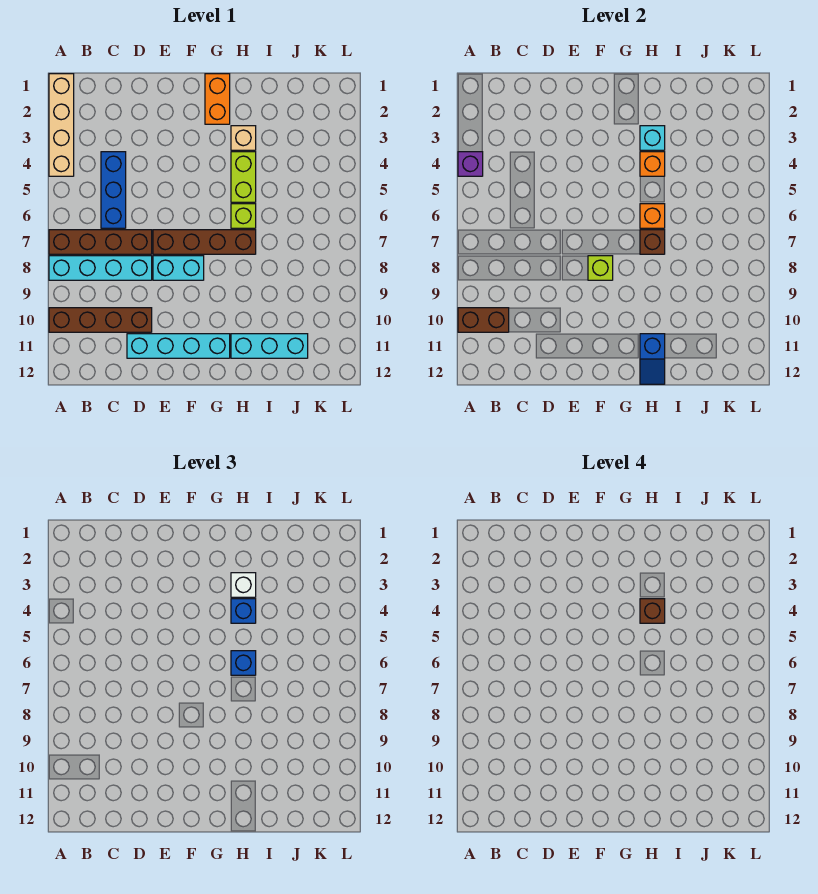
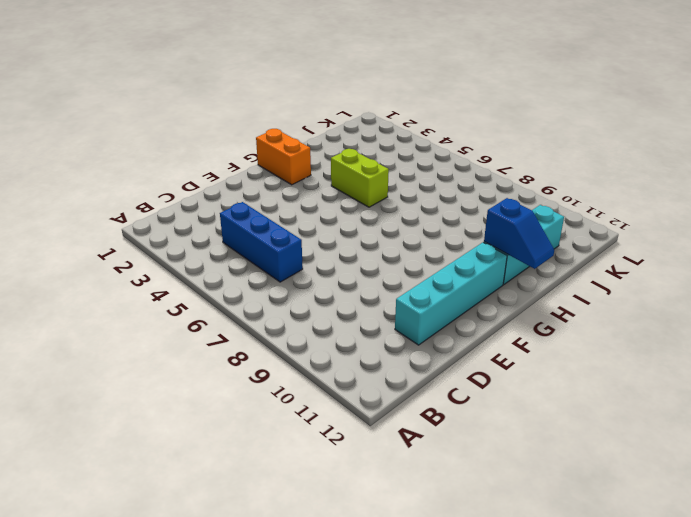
none -> tan 1x4 brick [49,74,74,176]
none -> brown 1x4 brick [49,230,152,254]
none -> cyan 1x4 brick [49,256,152,280]

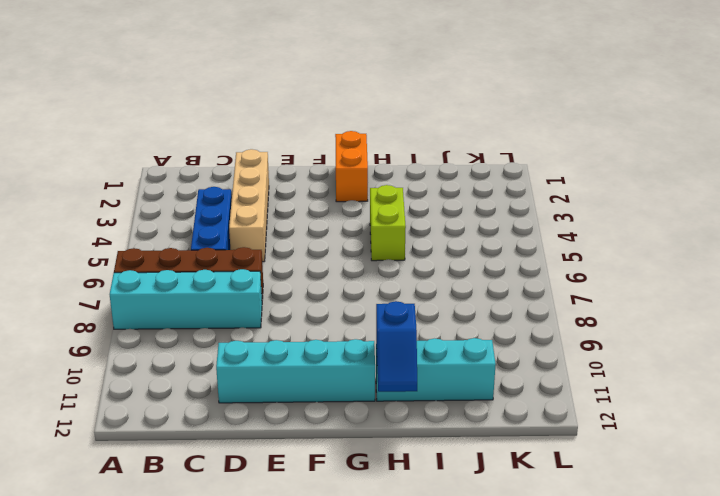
tan 1x4 brick [229,149,269,262] -> tan 1x4 brick moved to [49,74,74,176]
none -> brown 1x4 brick [49,308,152,332]
none -> brown 1x4 brick [153,230,256,254]
none -> cyan 1x2 brick [153,256,204,280]

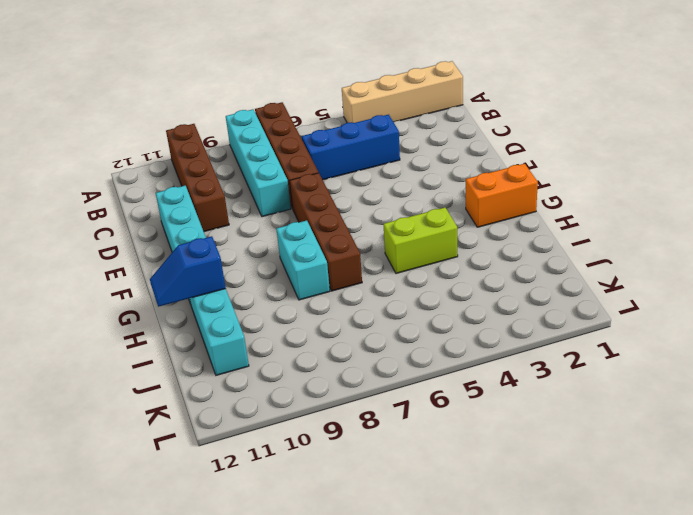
cyan 1x2 brick [276,220,330,300] -> cyan 1x2 brick moved to [153,256,204,280]
none -> tan 1x1 brick [231,126,256,150]
none -> lime 1x1 brick [231,204,256,228]
none -> purple 1x1 brick [458,152,483,176]

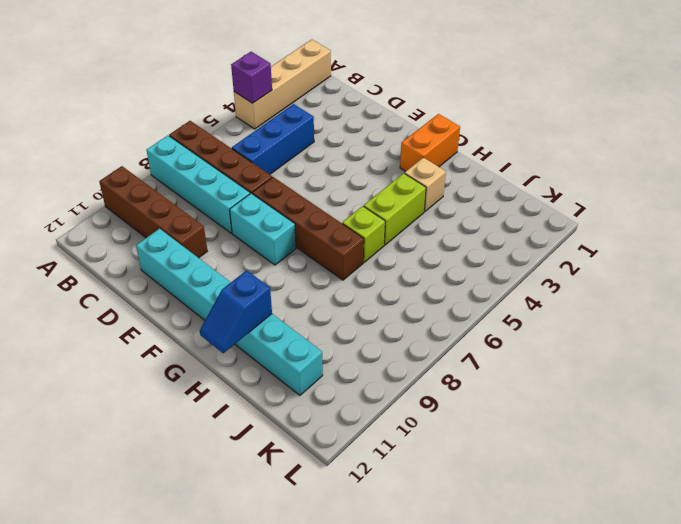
none -> brown 1x2 brick [458,308,509,332]
none -> lime 1x1 brick [588,256,613,280]
none -> cyan 1x1 brick [640,126,665,150]

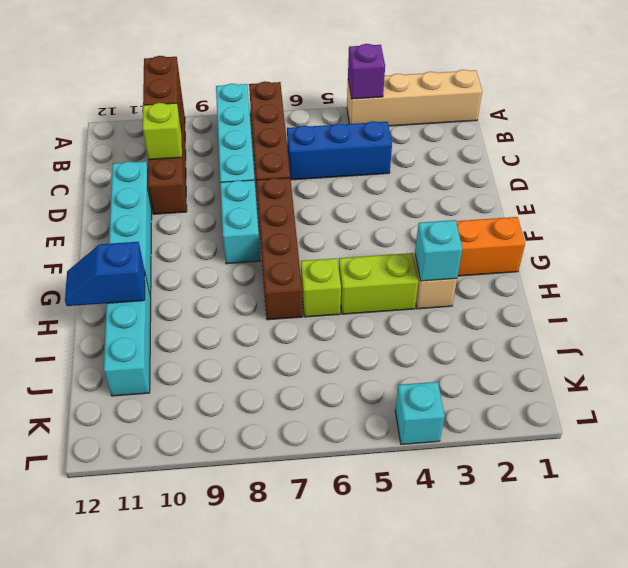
lime 1x1 brick [143,103,182,160] -> lime 1x1 brick moved to [588,256,613,280]
cyan 1x1 brick [395,382,445,444] -> none
none -> orange 1x1 brick [640,152,665,176]
none -> orange 1x1 brick [640,204,665,228]
none -> brown 1x1 brick [640,230,665,254]

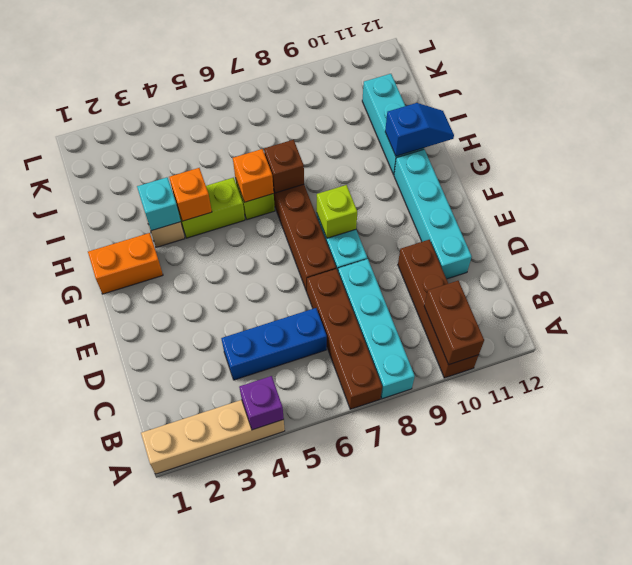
none -> white 1x1 brick [231,573,256,597]
none -> blue 1x1 brick [231,599,256,623]
none -> blue 1x1 brick [231,651,256,675]

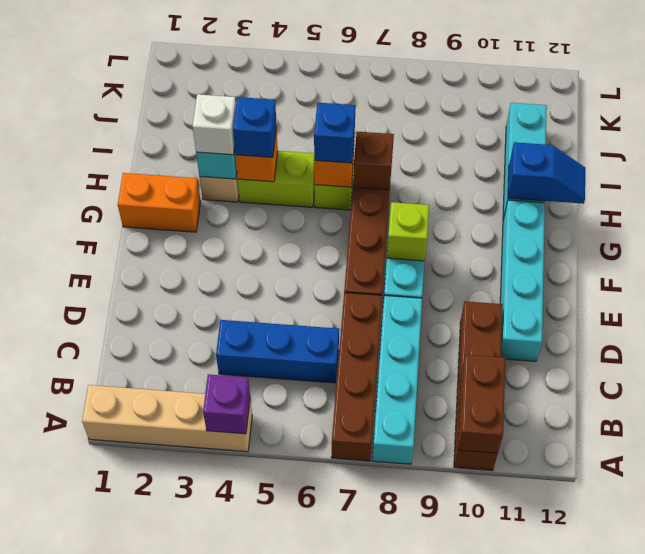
none -> brown 1x1 brick [640,599,665,623]

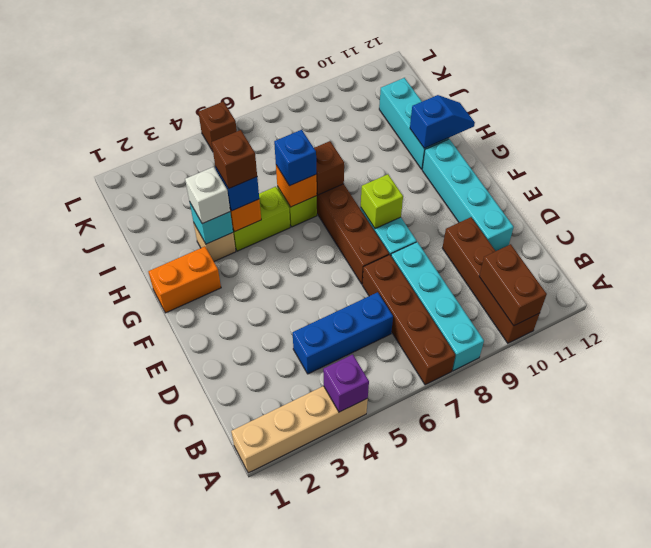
brown 1x1 brick [198,102,237,151] -> none

